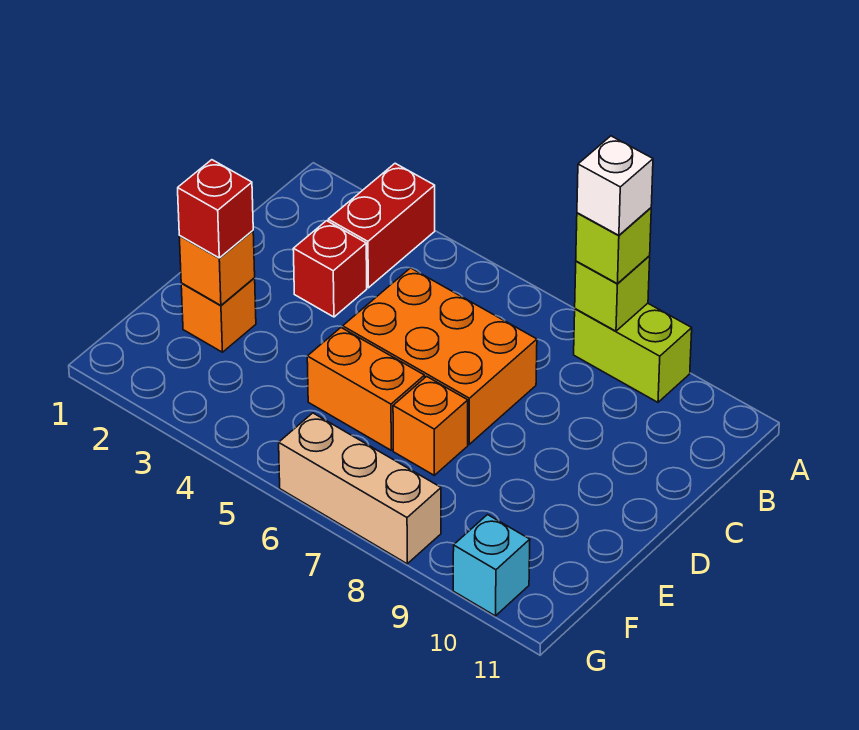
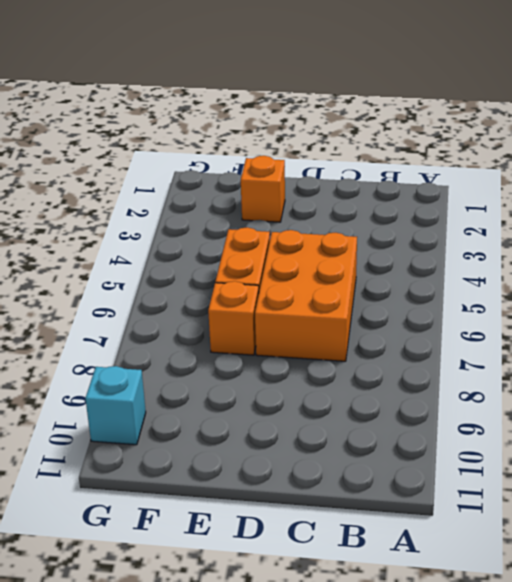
none -> red 1x2 brick [328,163,435,288]
none -> lime 1x2 brick [574,303,692,402]
none -> red 1x1 brick [293,221,367,317]

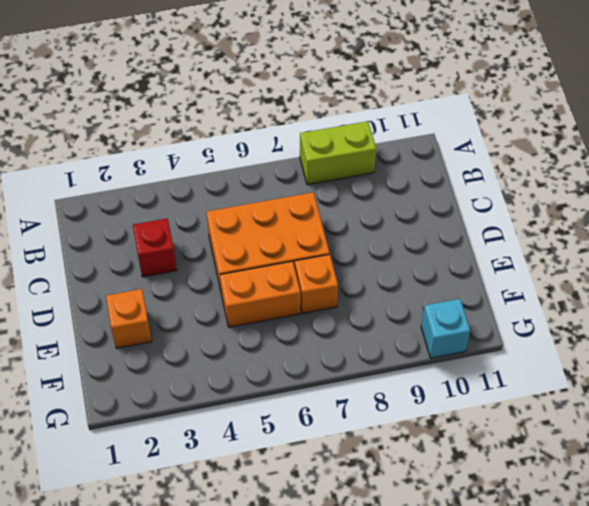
none -> red 1x2 brick [328,163,435,288]
none -> tan 1x3 brick [279,413,441,564]
none -> lime 1x1 brick [575,256,650,331]

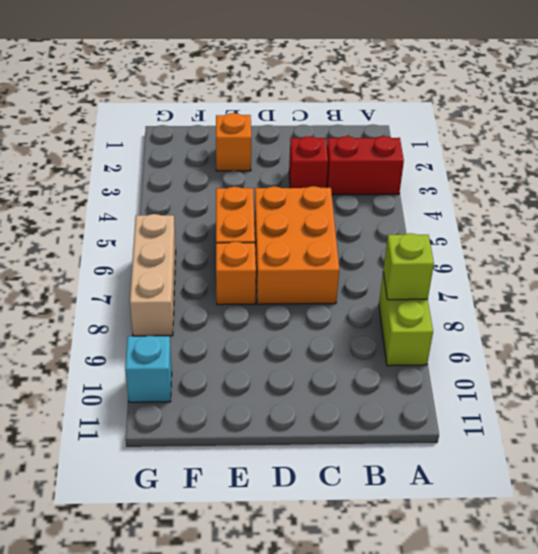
none -> orange 1x1 brick [179,231,255,305]
none -> lime 1x1 brick [576,208,651,284]
none -> red 1x1 brick [178,160,253,258]

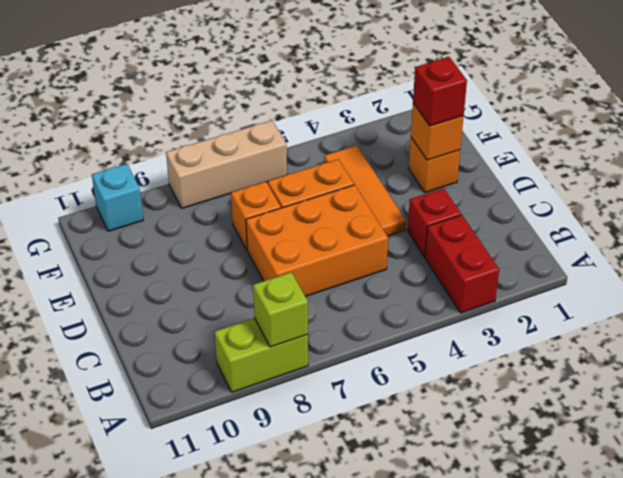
orange 1x3 tile [324,145,406,236] -> none
none -> lime 1x1 brick [576,208,651,284]
none -> white 1x1 brick [577,136,653,235]

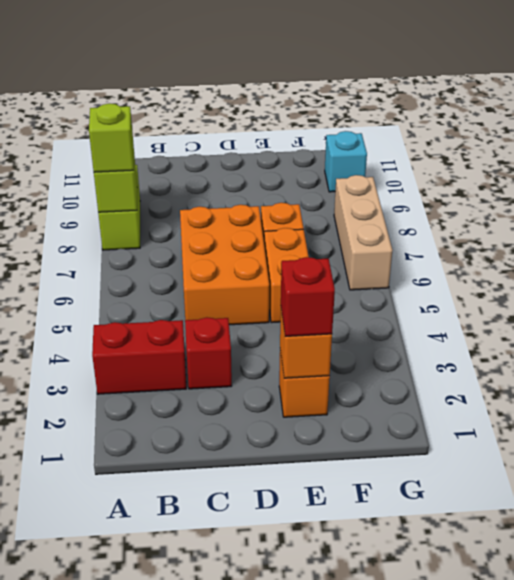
none -> white 1x1 brick [577,136,653,235]

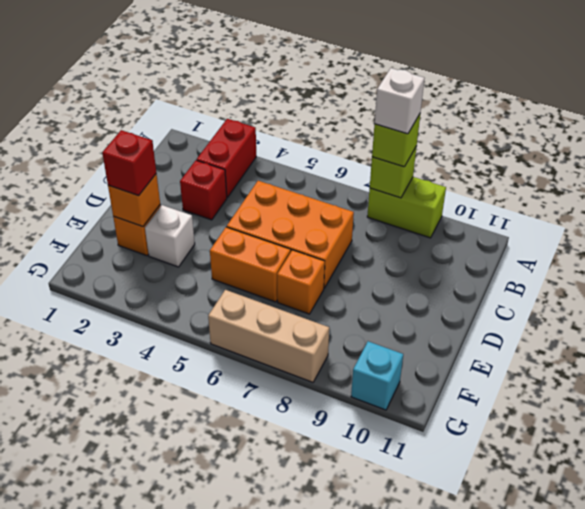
white 1x1 brick [145,205,195,267] -> none

